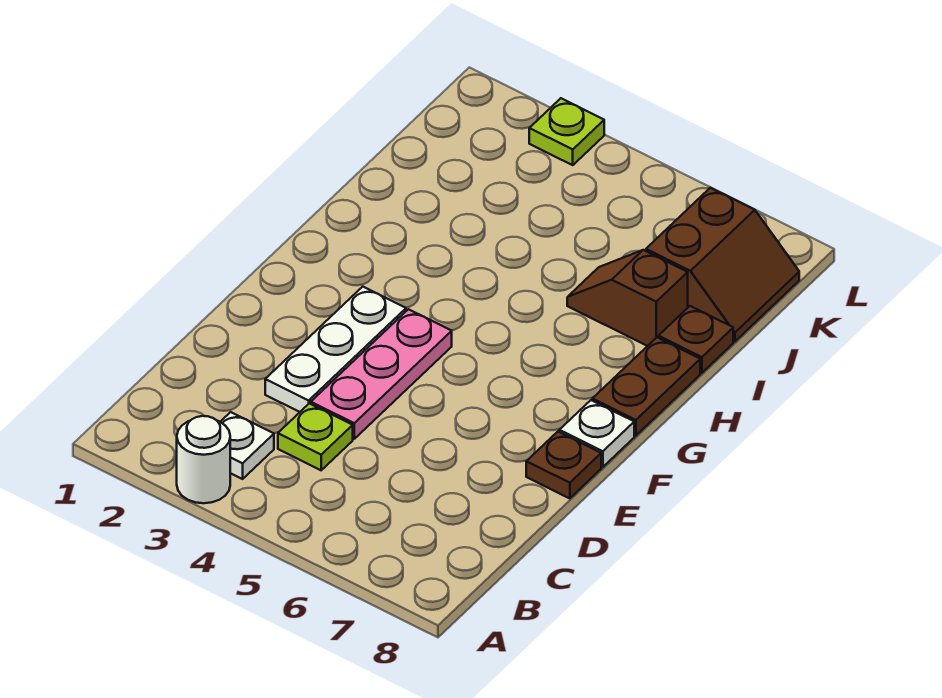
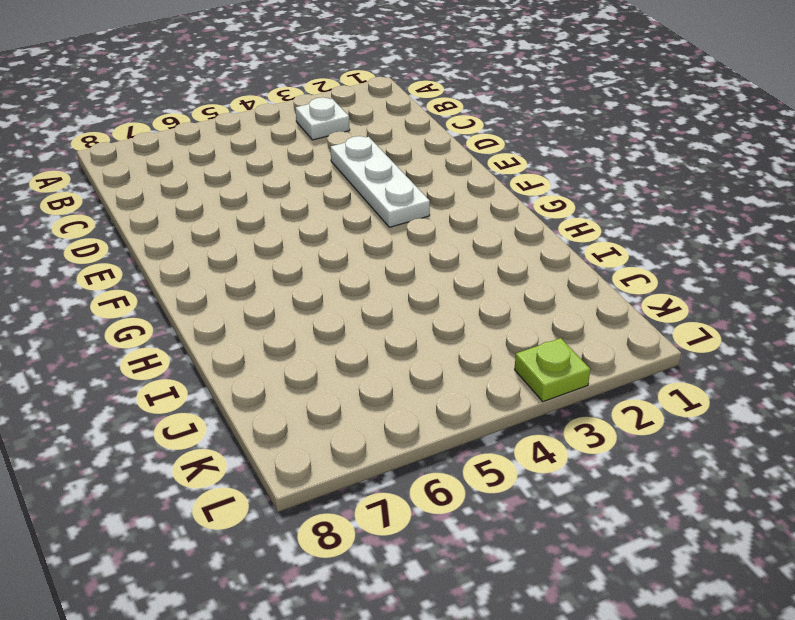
none -> white 1x1 round brick [177,416,230,503]
none -> lime 1x1 plate [278,403,353,470]
none -> pink 1x3 plate [311,309,452,439]

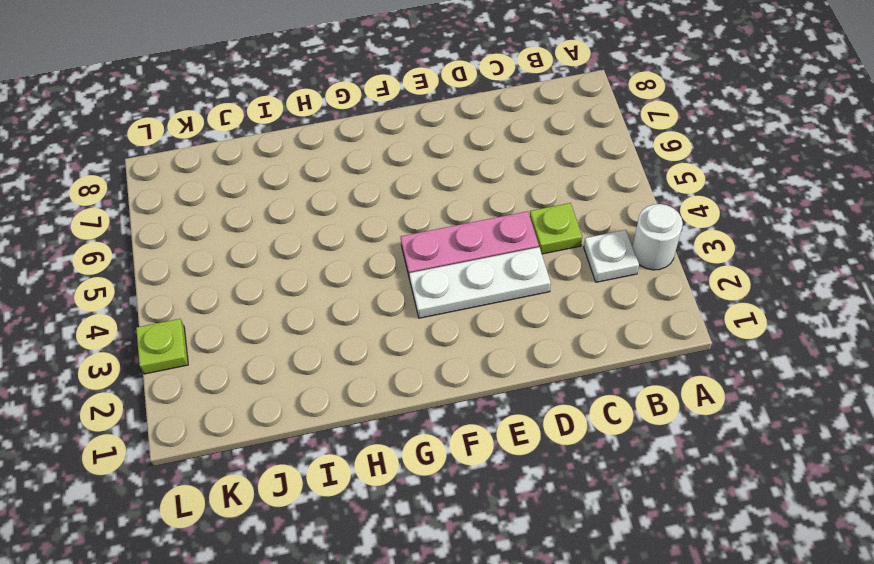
none -> brown 1x1 plate [526,432,601,498]
none -> white 1x1 plate [559,400,634,467]
none -> brown 1x2 plate [592,337,700,436]

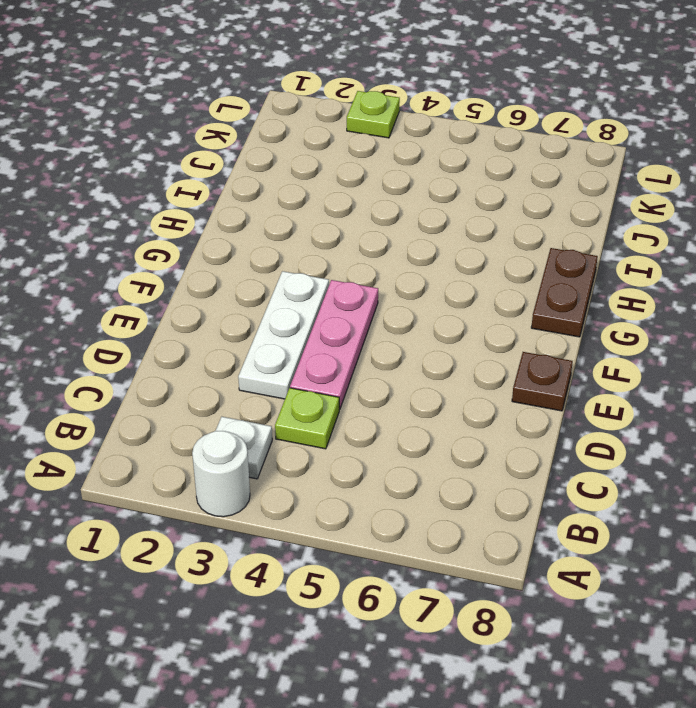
none -> white 1x1 plate [559,400,634,467]
none -> brown 1x2 slope [567,250,688,346]
none -> brown 1x1 plate [658,306,733,373]

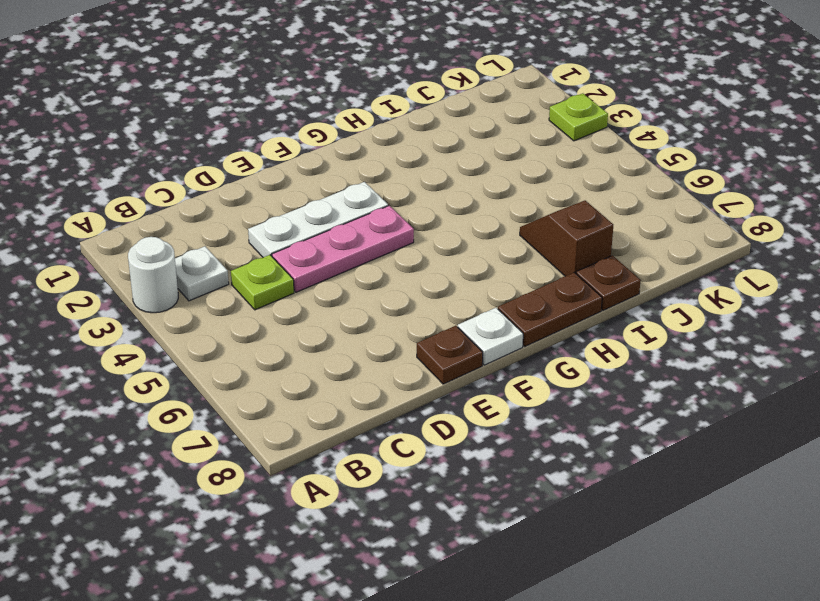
none -> brown 2x2 slope [646,188,799,342]

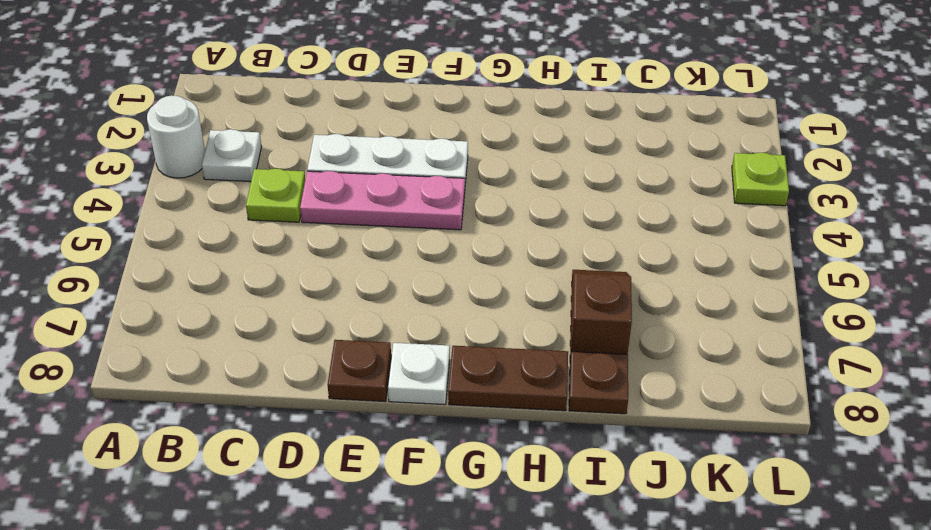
none -> brown 2x2 slope [646,188,799,342]

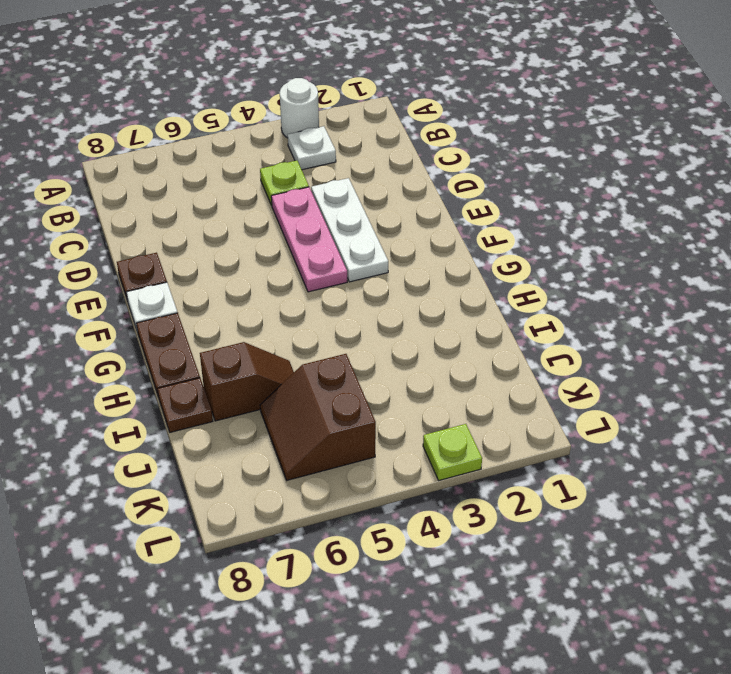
brown 2x2 slope [260,354,376,480] -> brown 2x2 slope moved to [646,188,799,342]

